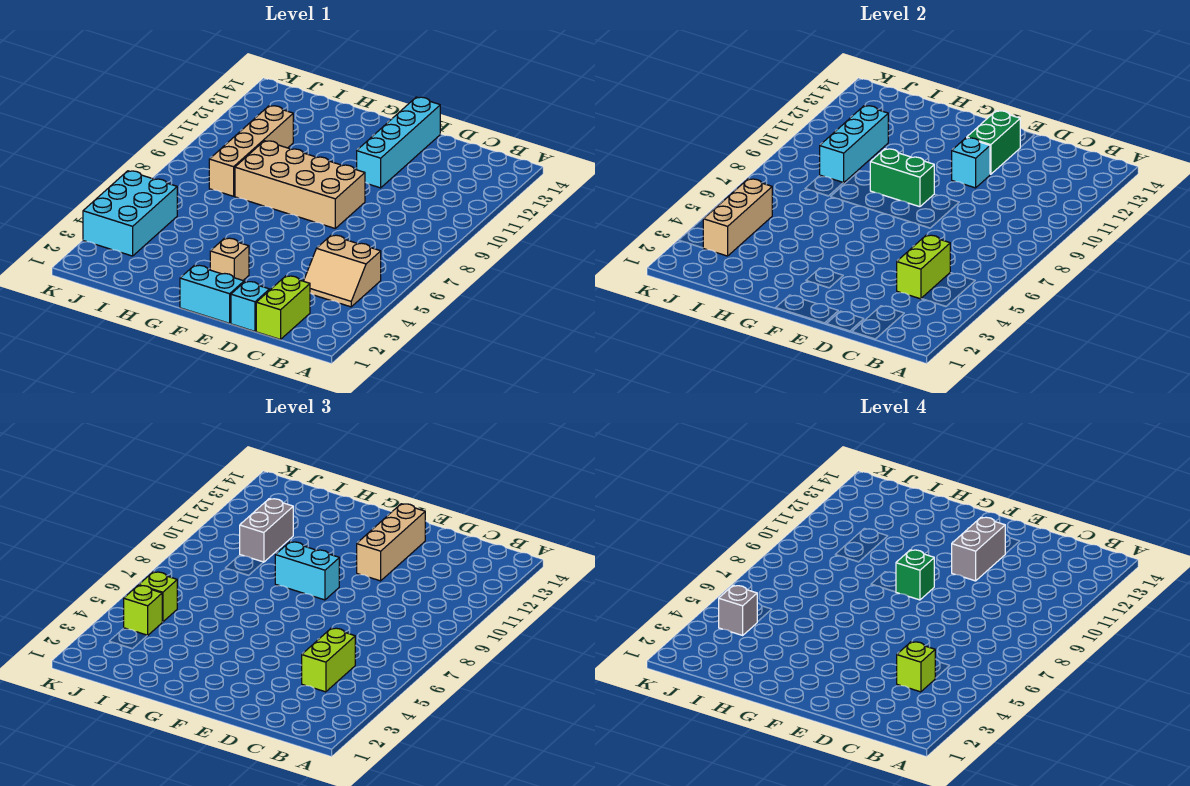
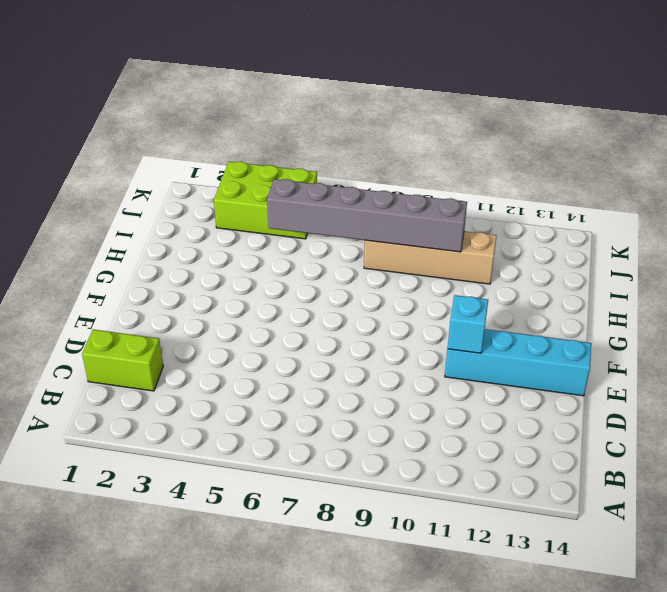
grey 1x6 brick [267,179,467,252] -> cyan 1x3 brick [820,106,888,183]
lime 2x3 brick [214,161,317,239] -> cyan 2x3 brick [83,171,177,256]
none -> tan 2x2 slope [304,235,381,307]
none -> cyan 1x1 brick [231,281,270,331]
none -> cyan 1x2 brick [180,265,244,323]

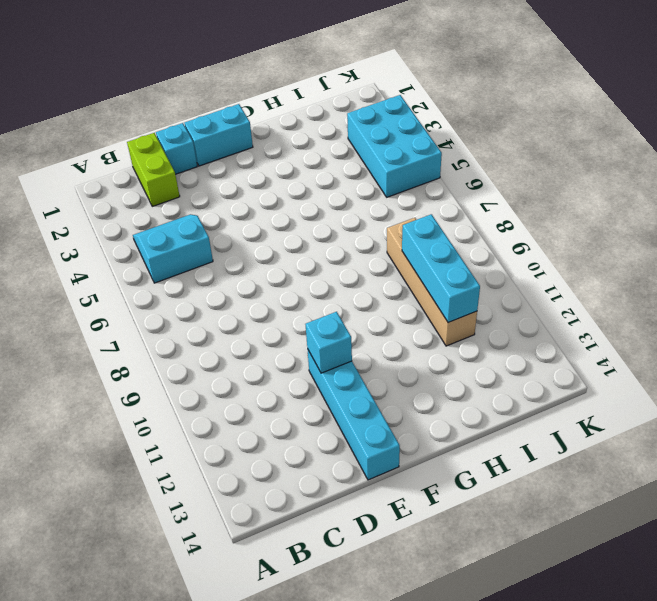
cyan 2x2 slope [133,214,213,283] -> tan 2x2 slope [304,235,381,307]
none -> tan 2x4 brick [235,141,365,228]
none -> tan 1x1 brick [210,238,249,280]
none -> lime 1x2 brick [897,235,950,299]

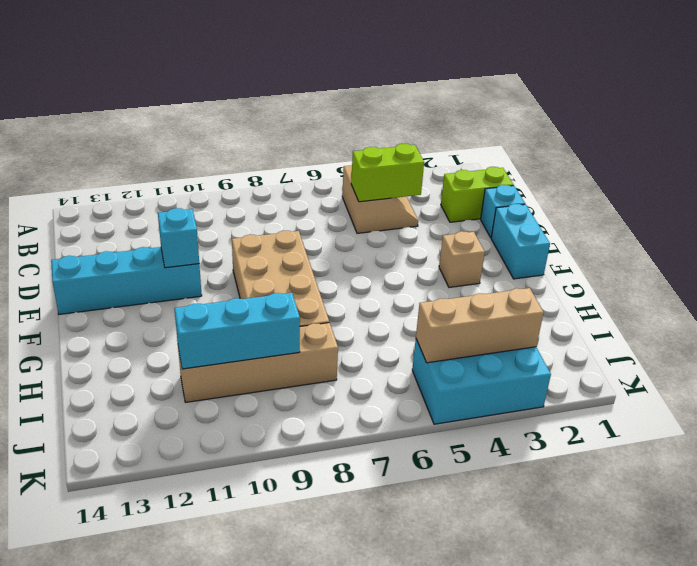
none -> green 1x2 brick [967,111,1020,174]
none -> green 1x2 brick [870,149,934,207]
none -> lime 1x2 brick [302,628,355,692]

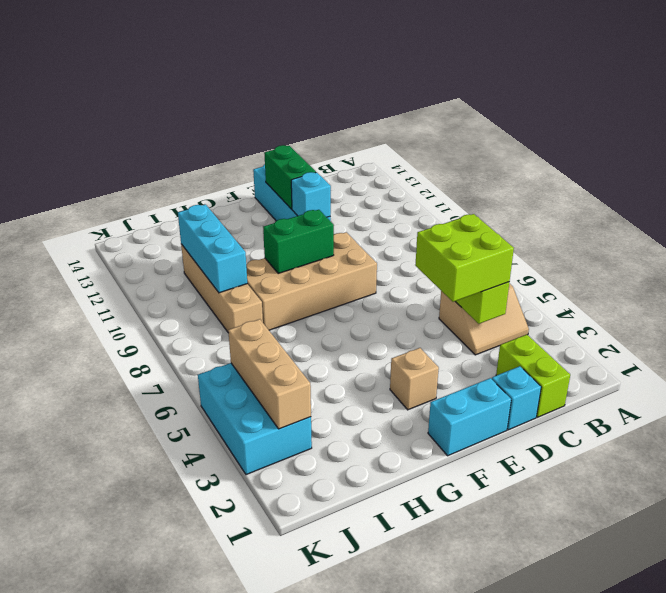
lime 2x2 brick [415,214,514,302] -> lime 1x2 brick [302,628,355,692]
none -> tan 1x3 brick [357,504,425,581]
none -> cyan 1x2 brick [275,542,339,600]
none -> grey 1x2 brick [240,499,293,562]

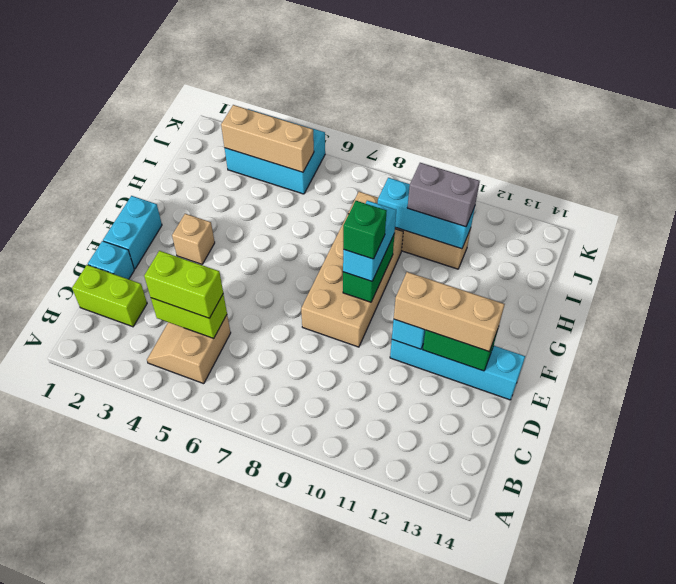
none -> lime 1x1 brick [124,585,162,636]
none -> lime 1x1 brick [139,572,177,622]
none -> lime 1x1 brick [897,642,935,692]

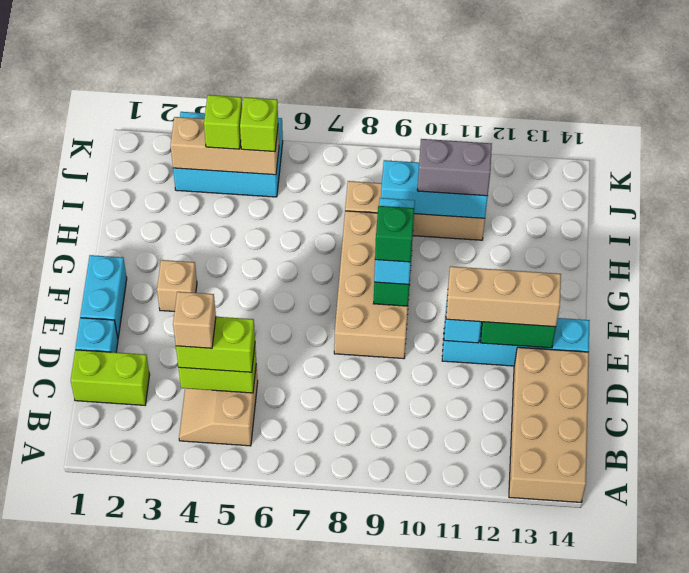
tan 2x4 brick [509,347,589,502] -> none
tan 1x1 brick [173,292,216,348] -> lime 1x1 brick [897,642,935,692]
none -> grey 1x2 brick [952,517,1005,581]
none -> grey 1x1 brick [719,585,758,635]

